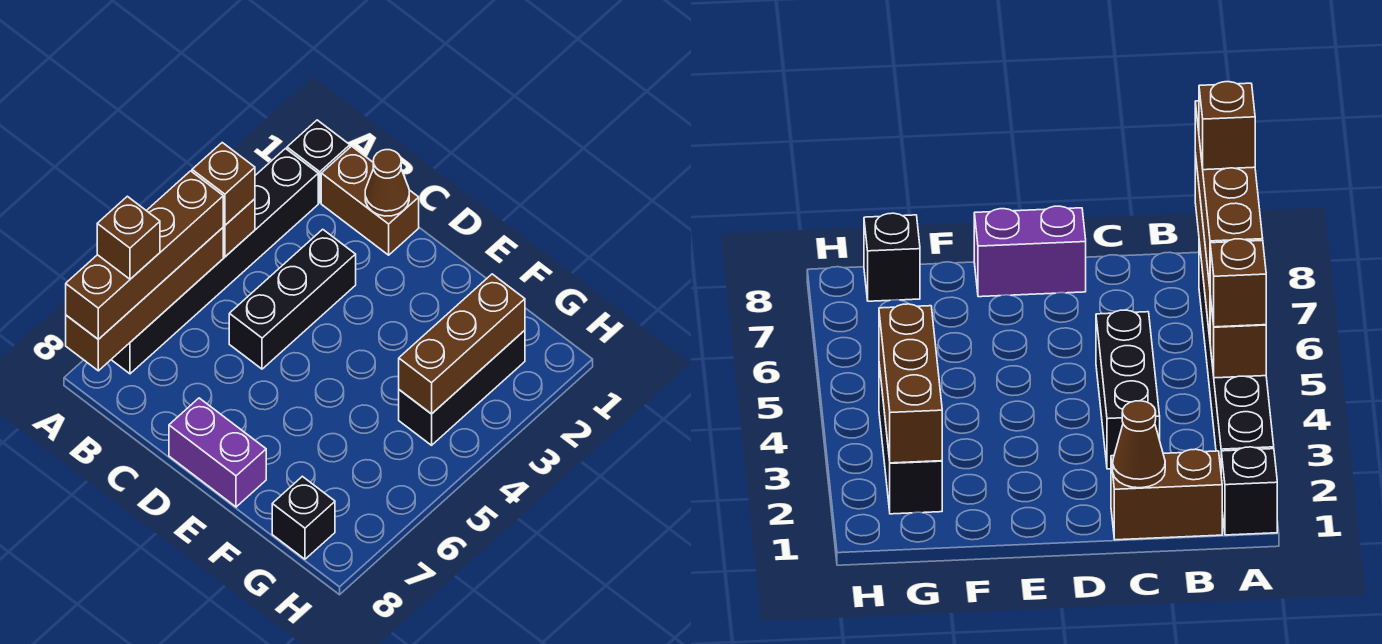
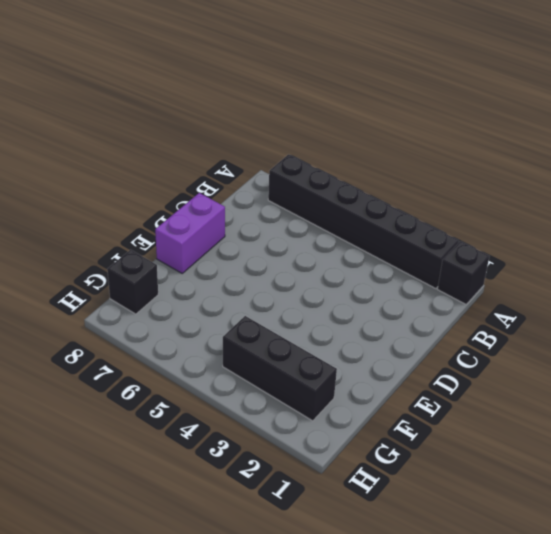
none -> brown 1x2 brick [321,146,419,255]
none -> black 1x3 brick [229,229,356,369]
none -> brown 1x1 brick [223,199,255,257]

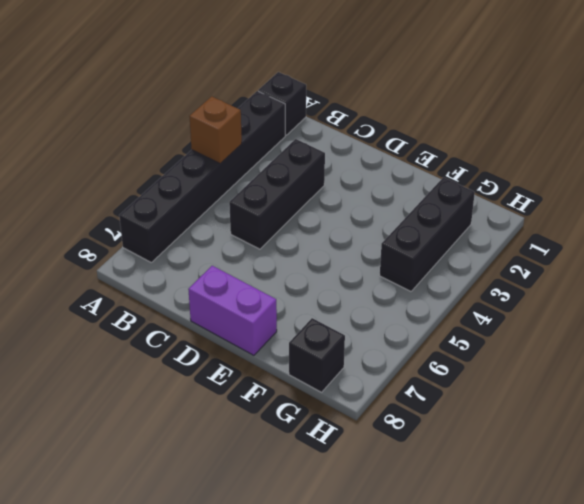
none -> brown 1x2 brick [321,146,419,255]
none -> brown 1x4 brick [66,228,223,371]
none -> brown 1x1 cone [365,150,409,216]

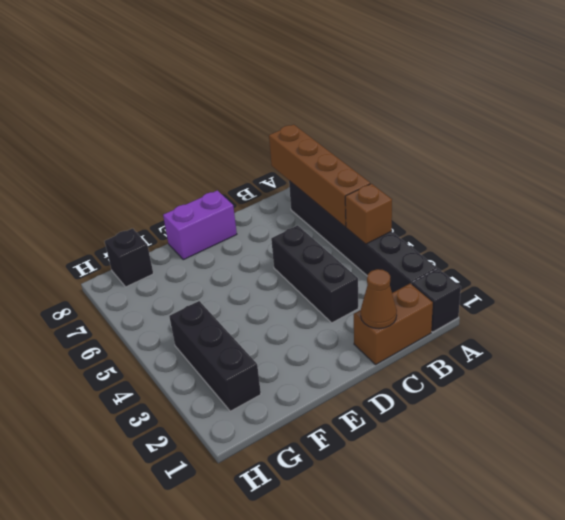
none -> brown 1x3 brick [399,274,525,414]
none -> brown 1x1 brick [192,143,255,225]
none -> brown 1x4 brick [66,171,223,339]

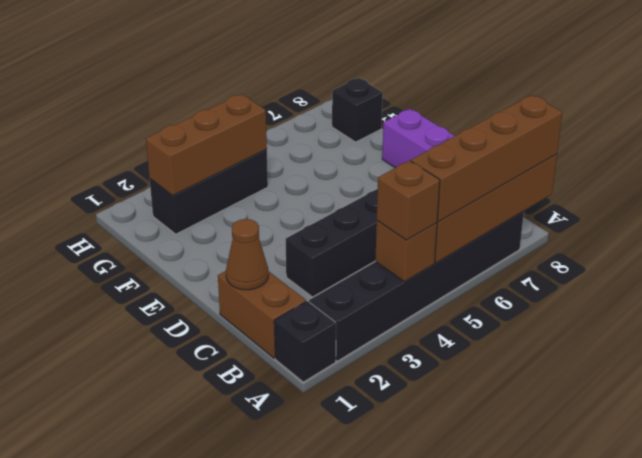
none -> brown 1x1 brick [97,196,160,279]

